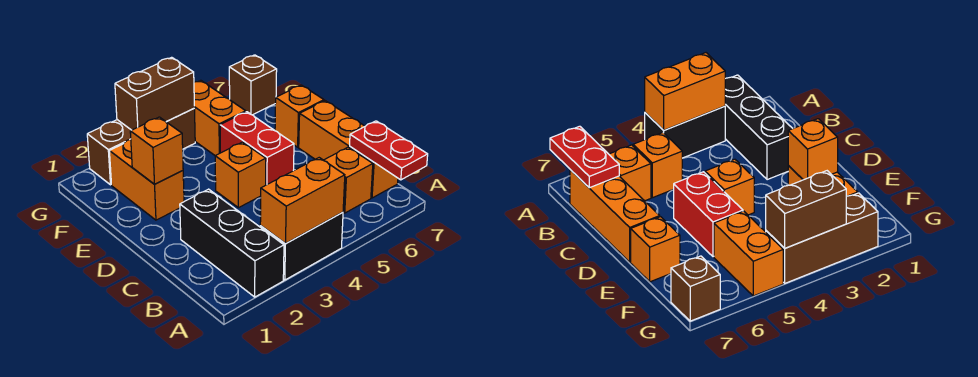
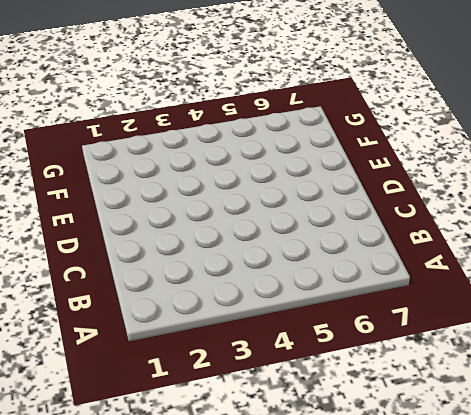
none -> black 1x3 brick [180,189,284,297]
none -> black 1x2 brick [260,212,343,280]
none -> orange 1x1 brick [633,133,682,198]

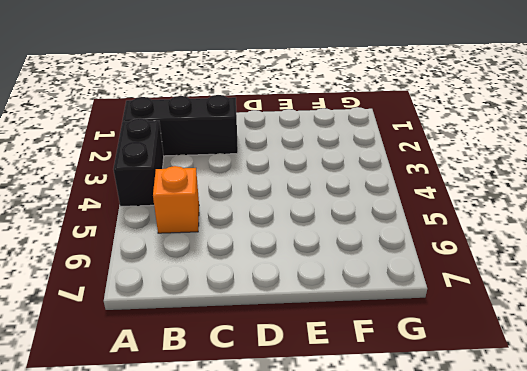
none -> orange 1x1 brick [324,147,373,213]
none -> orange 1x3 brick [299,101,398,198]
none -> orange 1x1 brick [215,142,266,208]

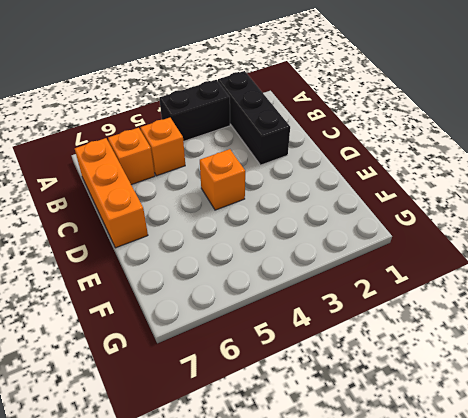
none -> red 1x2 brick [220,112,294,185]
none -> orange 1x2 brick [110,139,184,220]
none -> orange 1x1 brick [275,85,324,147]

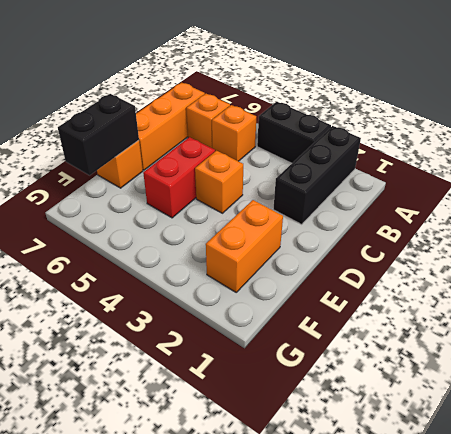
black 1x2 brick [58,94,139,175] -> none
none -> orange 1x2 brick [194,80,246,156]
none -> brown 1x3 brick [87,108,195,185]
none -> brown 1x1 brick [229,55,277,115]

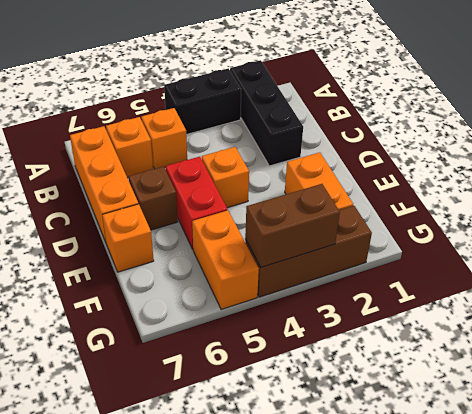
brown 1x1 brick [129,167,178,230] -> brown 1x1 brick moved to [229,55,277,115]
none -> orange 1x2 brick [260,158,345,244]
none -> red 1x2 plate [350,121,428,180]
none -> orange 1x1 brick [130,117,183,184]

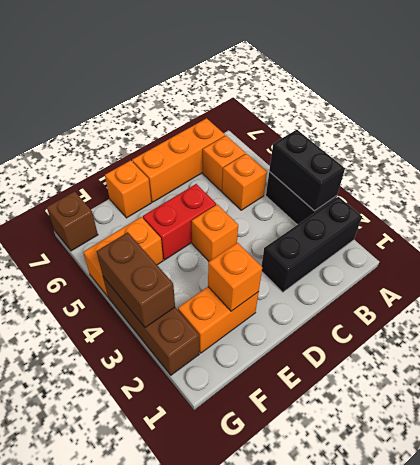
black 1x2 brick [269,130,345,211] -> orange 1x2 brick [260,158,345,244]
none -> red 1x2 plate [350,121,428,180]

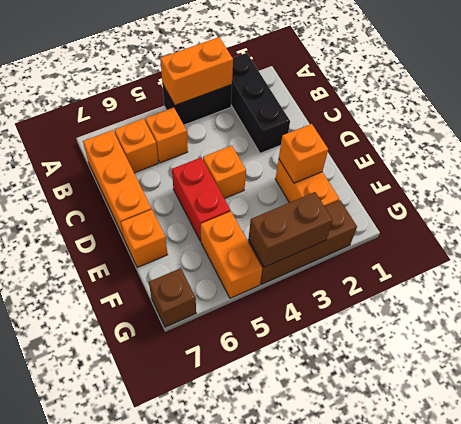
none -> red 1x2 plate [350,121,428,180]

